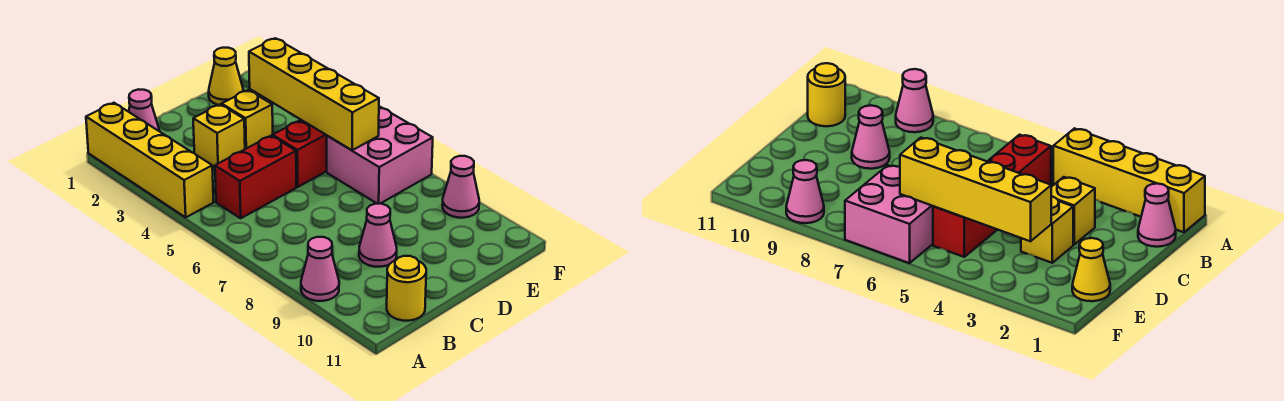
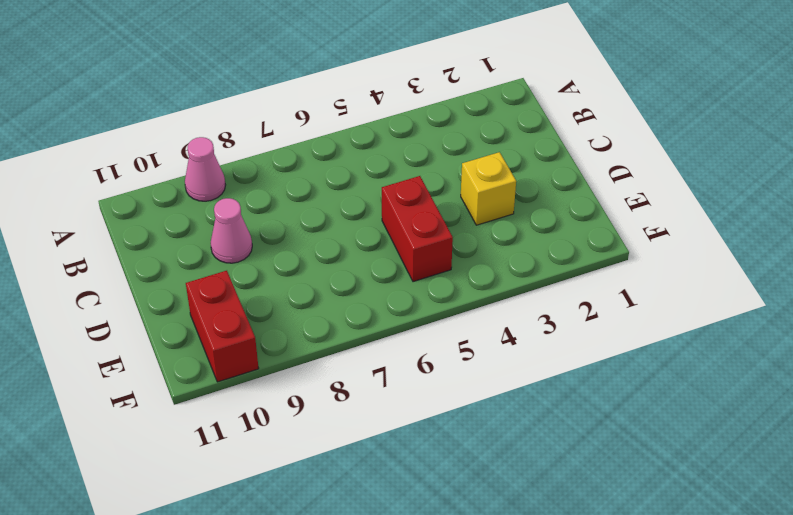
red 1x2 brick [186,271,259,382] -> red 1x2 brick moved to [215,136,296,218]
none -> yellow 1x4 brick [86,103,213,217]
none -> pink 1x1 cone [129,89,160,132]
none -> yellow 1x1 round brick [387,256,426,321]

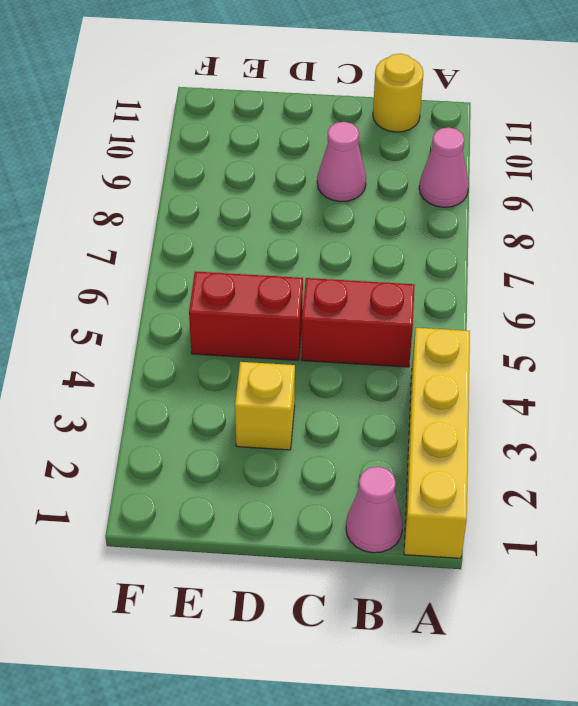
none -> yellow 1x1 brick [193,104,245,168]
none -> yellow 1x1 cone [209,48,243,105]
none -> pink 2x2 brick [327,107,433,204]

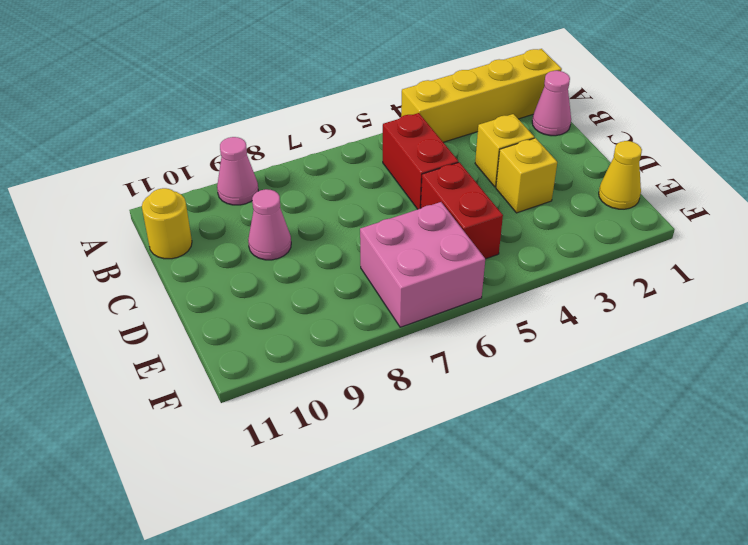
none -> pink 1x1 cone [442,156,479,218]
none -> yellow 1x4 brick [249,38,379,150]

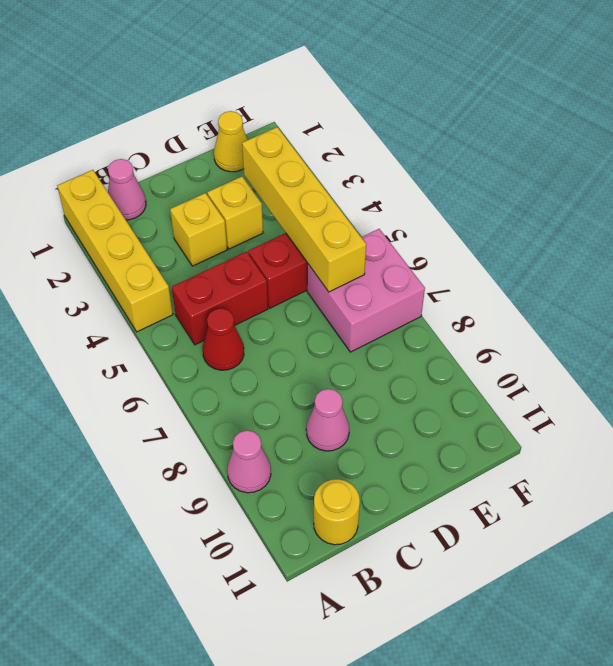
red 1x1 cone [203,308,244,370] -> none
none -> pink 1x1 cone [442,156,479,218]

